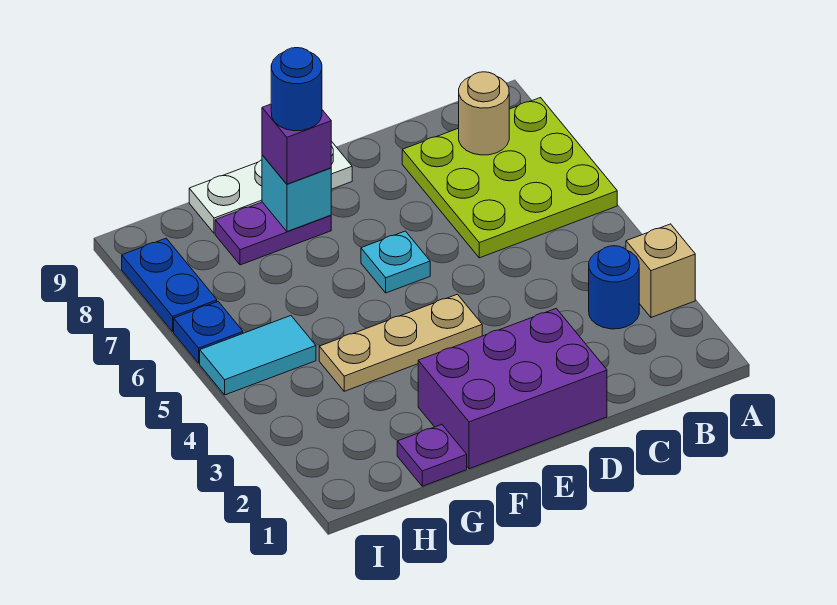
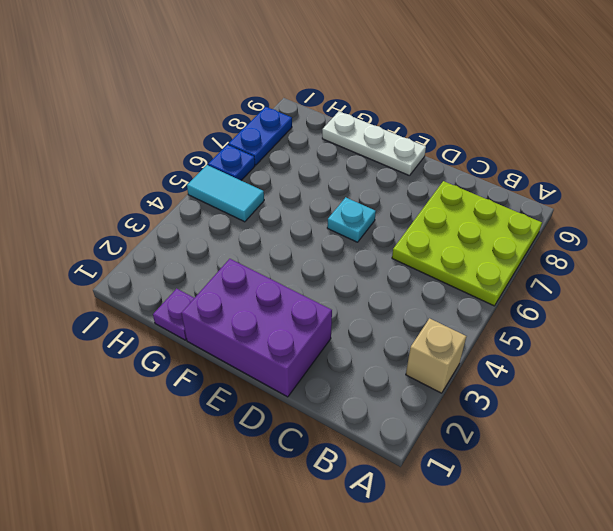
none -> blue 1x1 round brick [589,246,639,329]
none -> tan 1x3 plate [319,294,482,391]
none -> purple 1x2 plate [215,202,331,265]

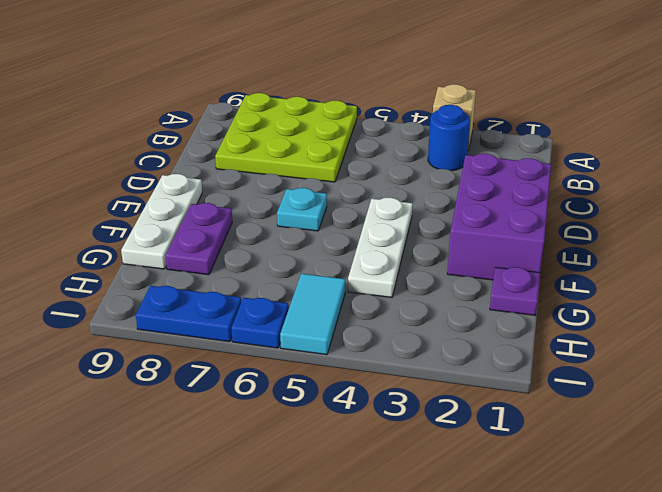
white 1x3 plate [348,198,412,298] -> tan 1x3 plate [319,294,482,391]
none -> tan 1x1 round brick [459,72,509,155]
none -> cyan 1x1 brick [262,155,331,232]
none -> purple 1x1 brick [262,104,331,184]

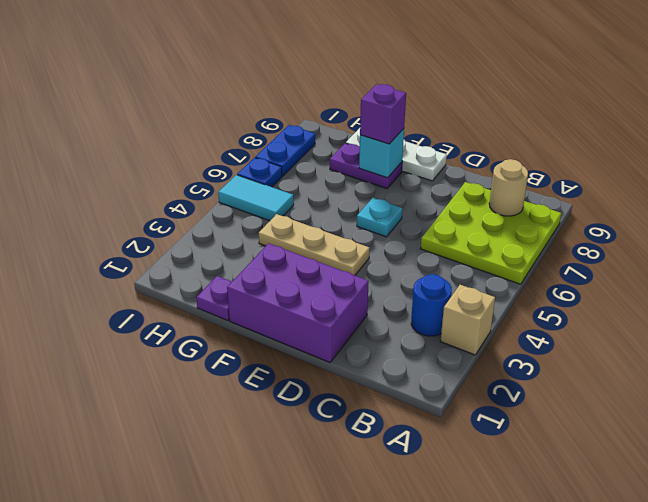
none -> blue 1x1 round brick [271,48,322,131]

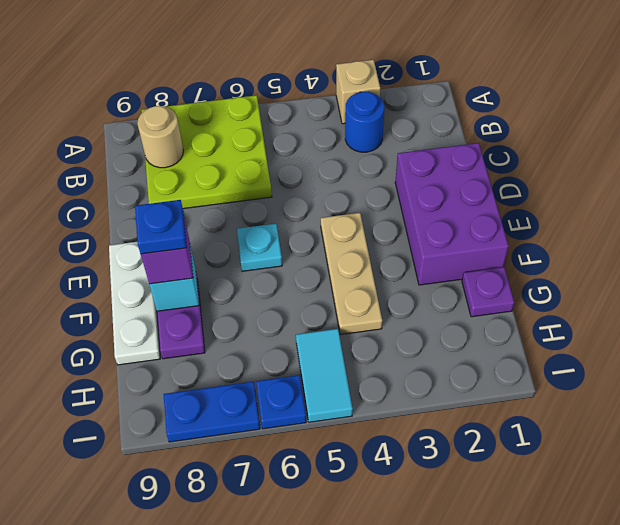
blue 1x1 plate [135,200,187,254] -> blue 1x1 round brick [271,48,322,131]

